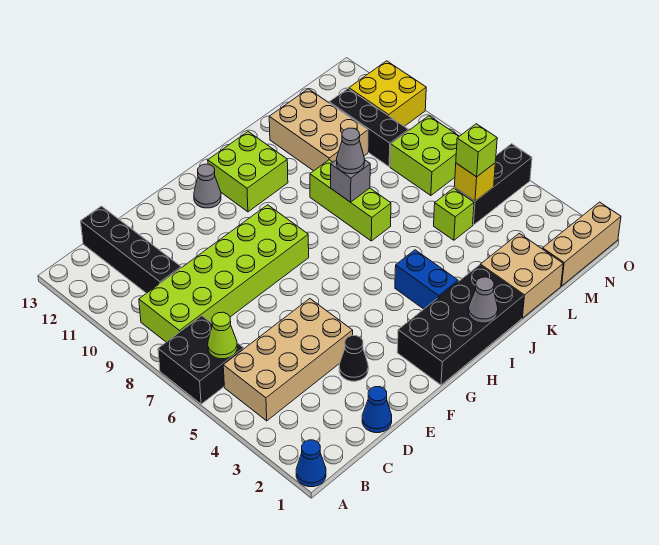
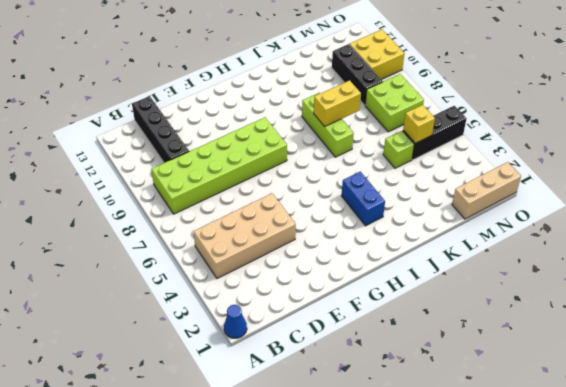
yellow 1x2 brick [314,80,361,127] -> grey 1x1 brick [331,160,370,202]
none -> black 2x2 brick [158,316,244,404]
none -> blue 1x1 cone [362,387,392,433]
none -> black 1x1 cone [339,336,368,381]

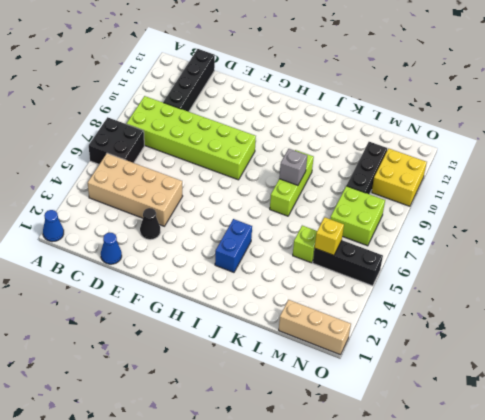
none -> black 2x4 brick [397,265,524,385]
none -> grey 1x1 cone [194,164,221,208]
none -> lime 2x2 brick [208,132,288,212]

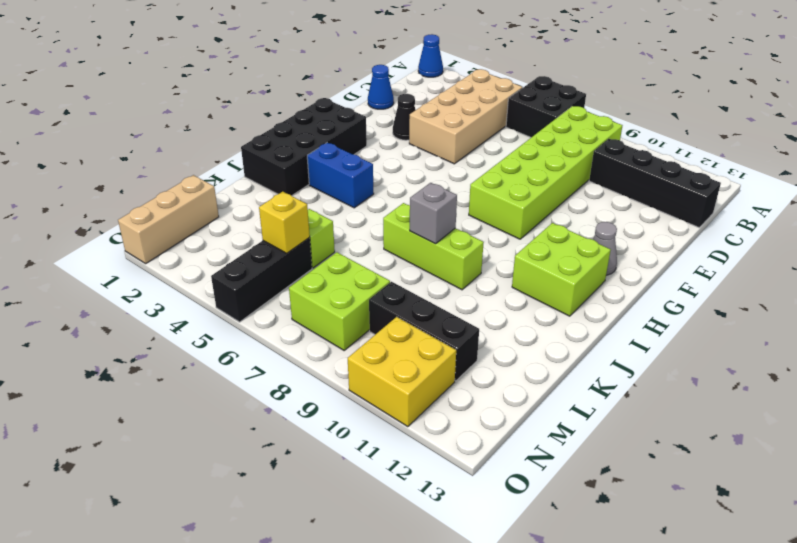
none -> tan 2x2 brick [480,233,563,318]
none -> tan 2x3 brick [269,89,368,171]
none -> lime 1x1 cone [208,312,237,359]

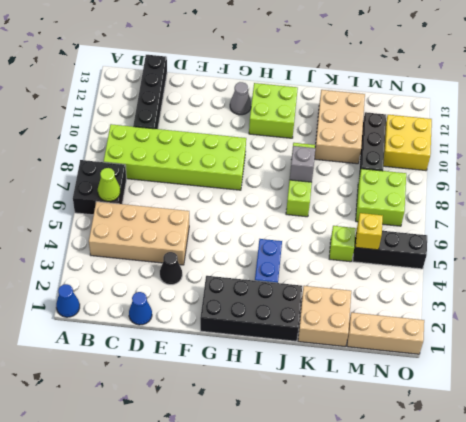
none -> grey 1x1 cone [468,277,498,323]
none -> grey 1x1 cone [337,128,365,174]
none -> lime 1x1 brick [456,124,497,177]

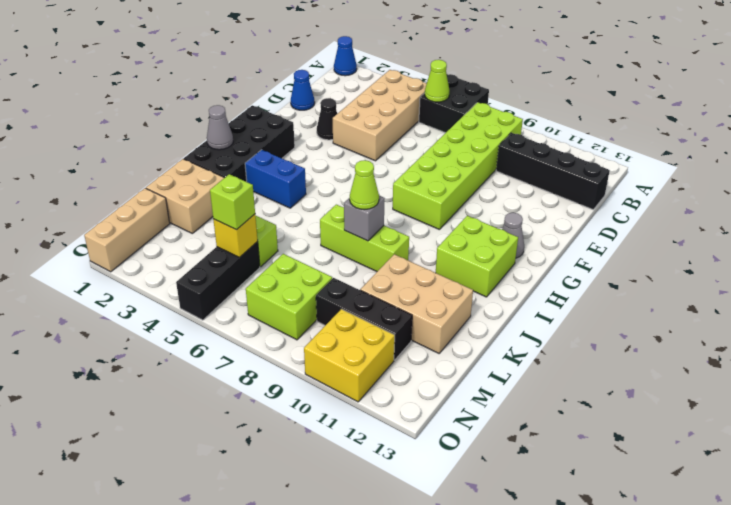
lime 1x1 cone [350,160,379,209] -> grey 1x1 cone [337,128,365,174]

